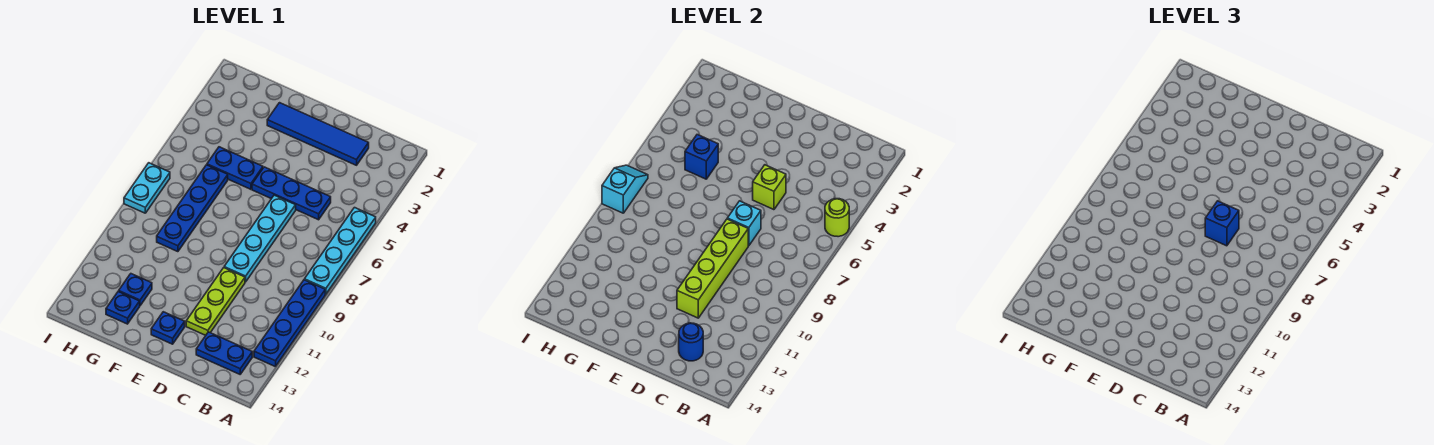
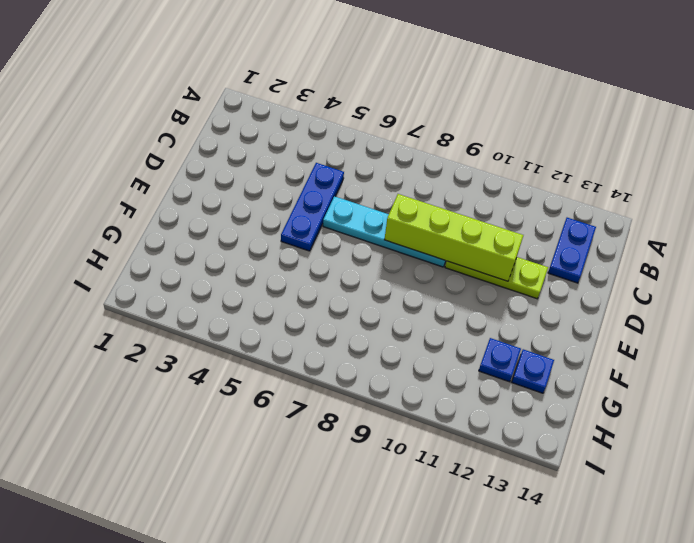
none -> cyan 1x4 plate [305,208,376,294]
none -> blue 1x4 plate [254,280,325,367]
none -> blue 1x4 tile [267,103,369,165]

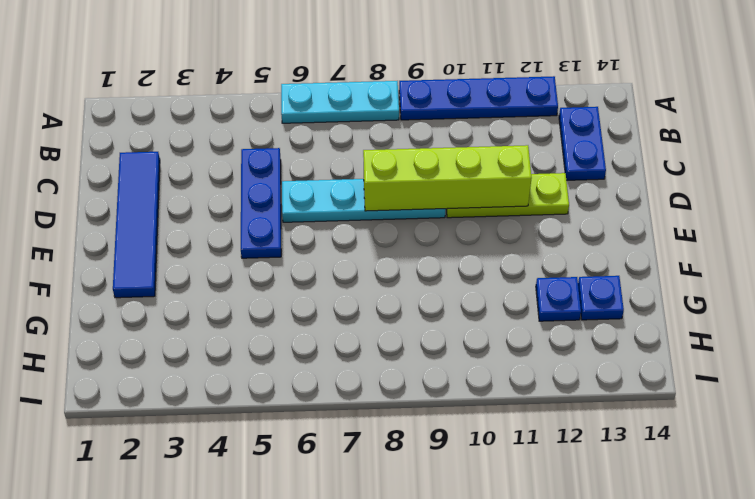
cyan 1x3 plate [281,81,399,123] -> cyan 1x4 plate [305,208,376,294]
none -> blue 1x1 plate [151,312,185,344]
none -> blue 1x2 plate [207,147,263,189]
none -> blue 1x4 plate [157,165,228,252]

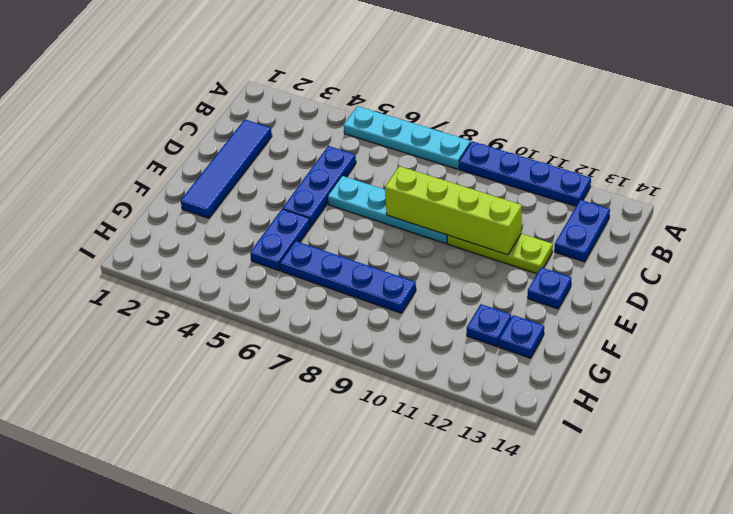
none -> cyan 1x2 plate [124,163,170,213]
none -> lime 1x1 round brick [825,199,849,237]
none -> blue 1x1 round brick [679,323,703,361]

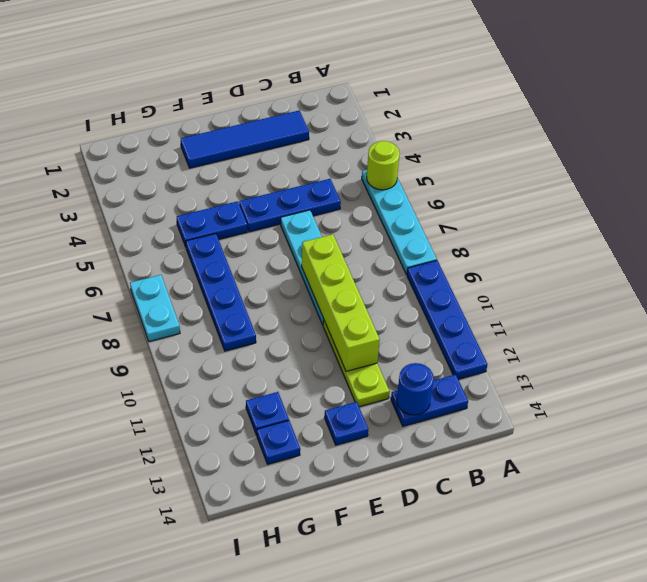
none -> lime 1x1 brick [753,165,786,210]
none -> cyan 1x1 brick [727,201,761,246]
none -> blue 1x1 brick [685,135,718,179]

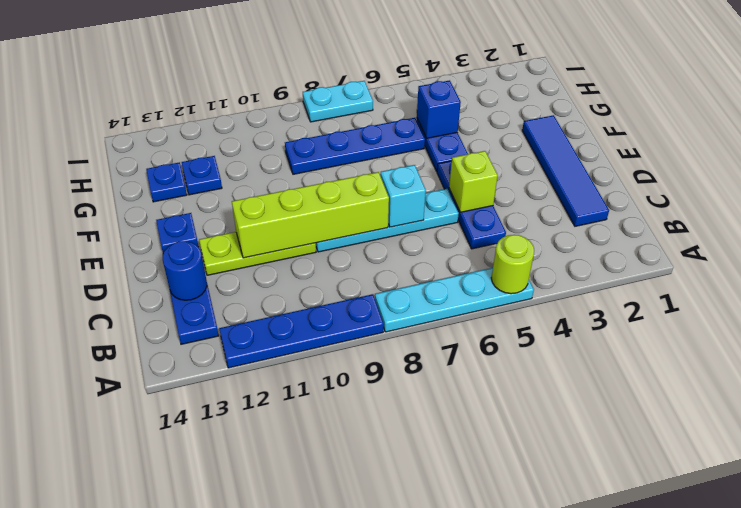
none -> cyan 1x2 slope [602,165,648,213]
none -> blue 1x1 brick [1205,201,1239,246]

